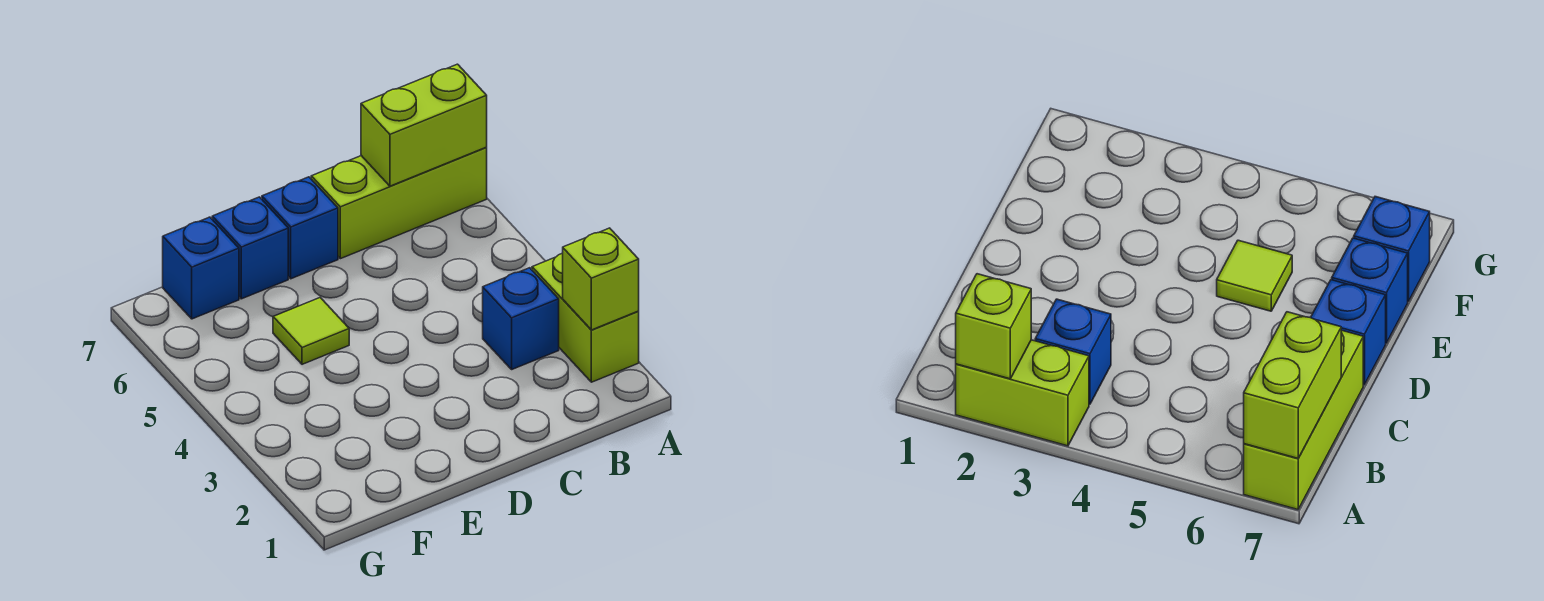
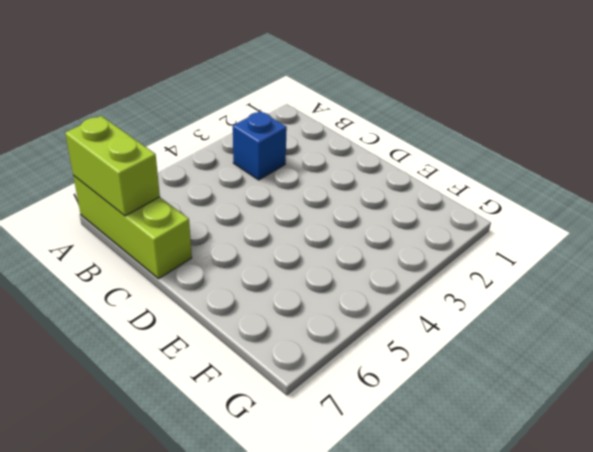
none -> lime 1x2 brick [532,253,639,382]
none -> blue 1x1 brick [262,177,338,279]

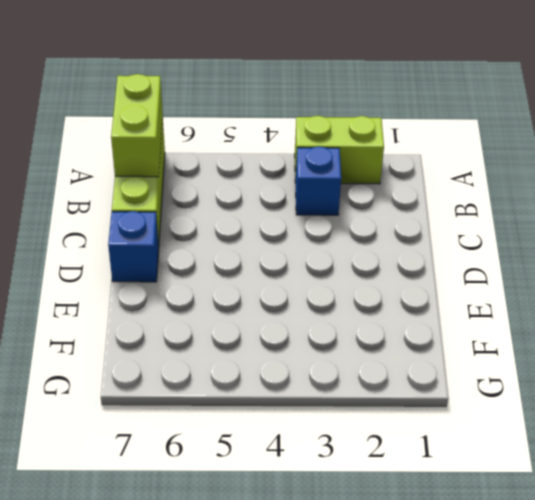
none -> lime 1x1 tile [273,298,349,364]
none -> blue 1x1 brick [212,197,288,299]

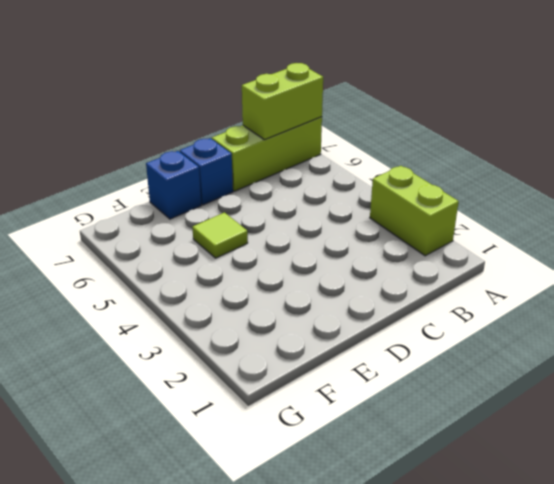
none -> blue 1x1 brick [483,268,559,369]
none -> blue 1x1 brick [163,217,239,319]

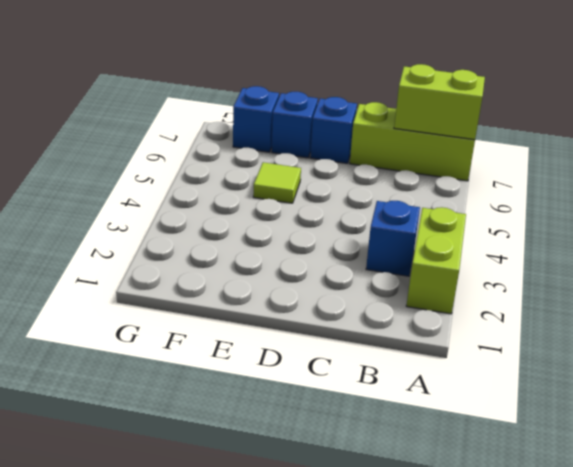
none -> lime 1x1 brick [563,228,639,330]

